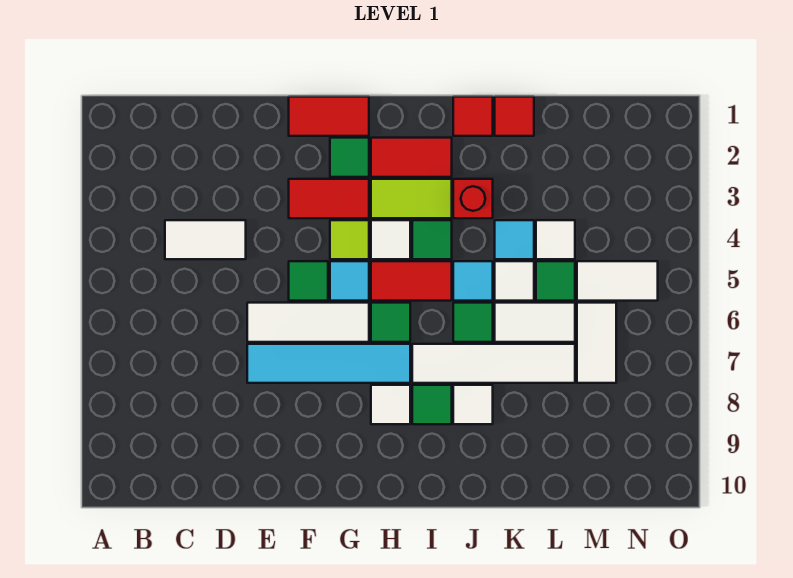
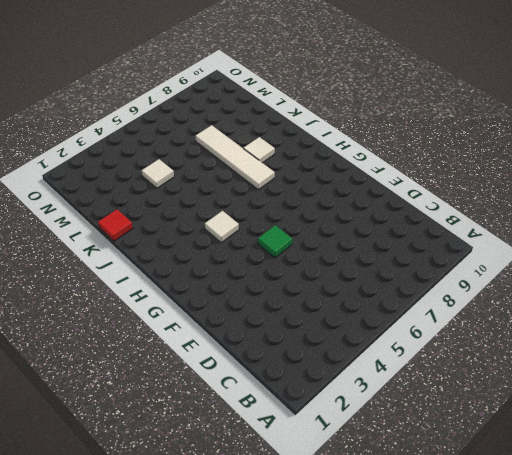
none -> white 1x2 tile [165,220,246,259]
none -> white 1x3 tile [247,303,369,342]
none -> cyan 1x4 tile [247,344,410,383]
none -> red 1x2 tile [289,97,369,136]

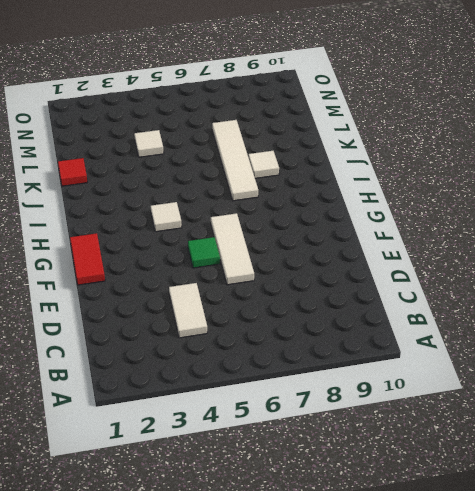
none -> cyan 1x4 tile [247,344,410,383]
none -> red 1x2 tile [289,179,369,218]
none -> green 1x1 tile [330,138,369,177]
none -> lime 1x1 tile [330,220,369,259]

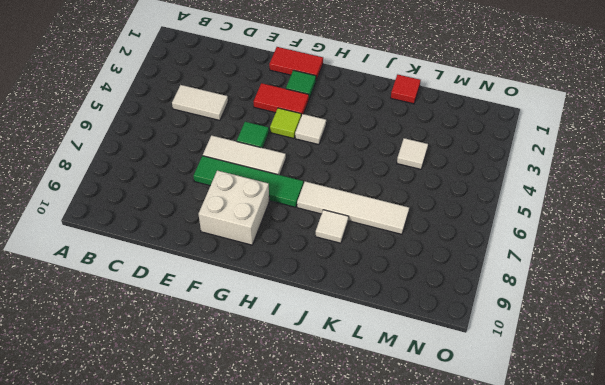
green 1x4 tile [194,156,303,207] -> cyan 1x4 tile [247,344,410,383]
white 2x2 brick [199,171,269,245] -> none
none -> cyan 1x1 tile [330,261,369,301]
none -> red 1x2 tile [371,138,452,177]
none -> lime 1x2 tile [371,179,452,218]
none -> red 1x2 tile [371,261,452,301]

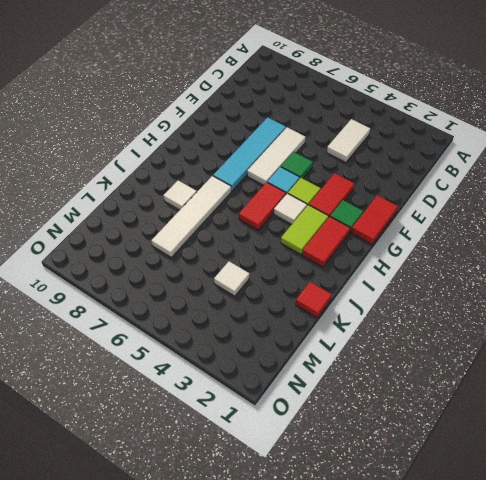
none -> green 1x1 tile [371,303,410,342]
none -> white 1x1 tile [371,385,410,424]
none -> green 1x1 tile [412,220,452,259]
none -> green 1x1 tile [412,385,452,424]

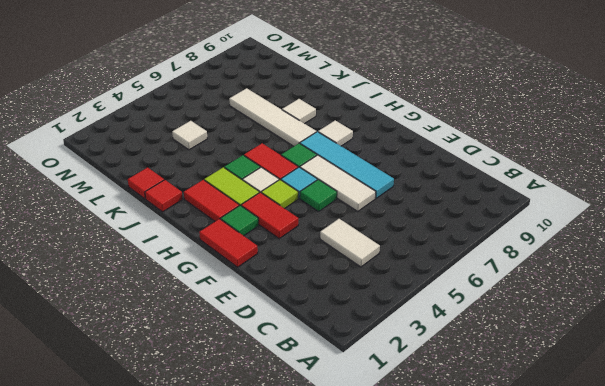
none -> green 1x1 tile [412,385,452,424]
none -> red 1x1 brick [453,179,493,218]
none -> cyan 1x1 tile [453,261,493,301]
none -> green 1x1 tile [453,303,493,342]

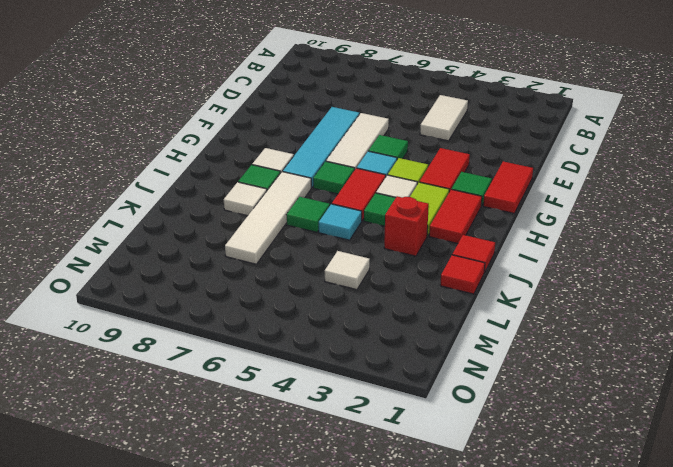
none -> cyan 1x1 tile [495,220,534,259]
none -> white 1x1 tile [495,261,534,301]
none -> white 1x2 tile [495,303,575,342]
none -> green 1x1 tile [536,261,575,301]

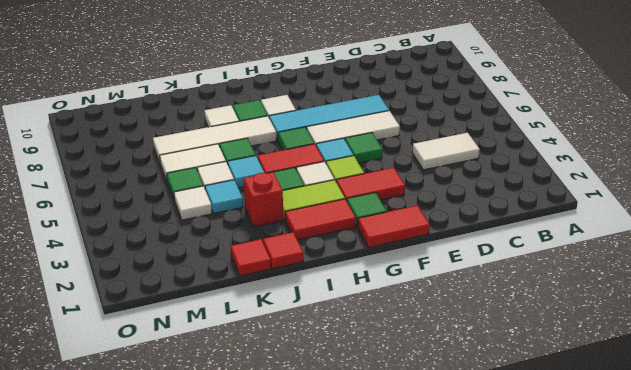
none -> white 1x2 tile [577,261,658,301]
none -> white 1x2 tile [577,303,616,383]

